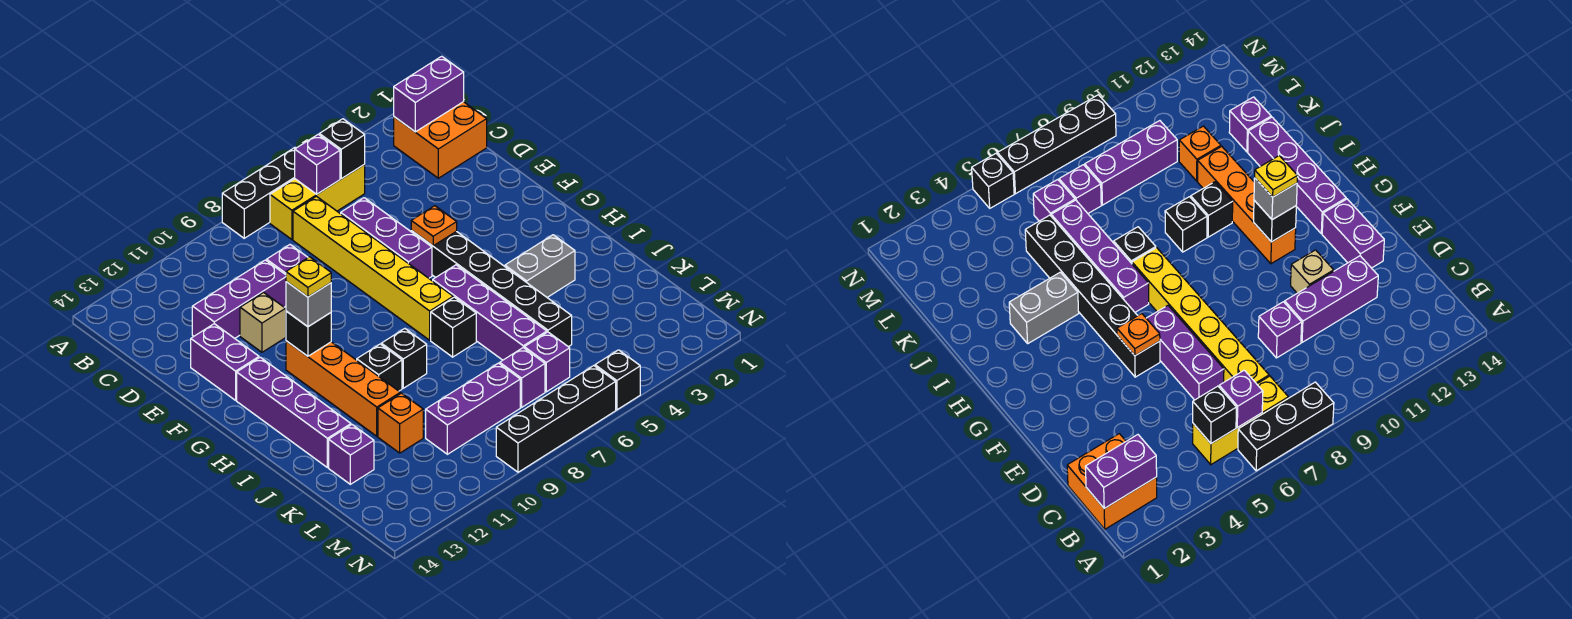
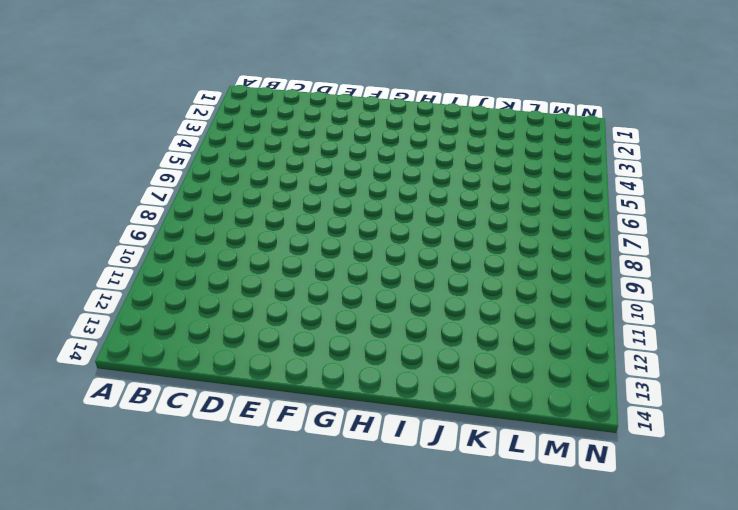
none -> black 1x3 brick [222,147,296,238]
none -> orange 2x2 brick [394,102,487,178]
none -> yellow 1x3 brick [270,164,365,239]
none -> yellow 1x6 brick [293,197,453,340]

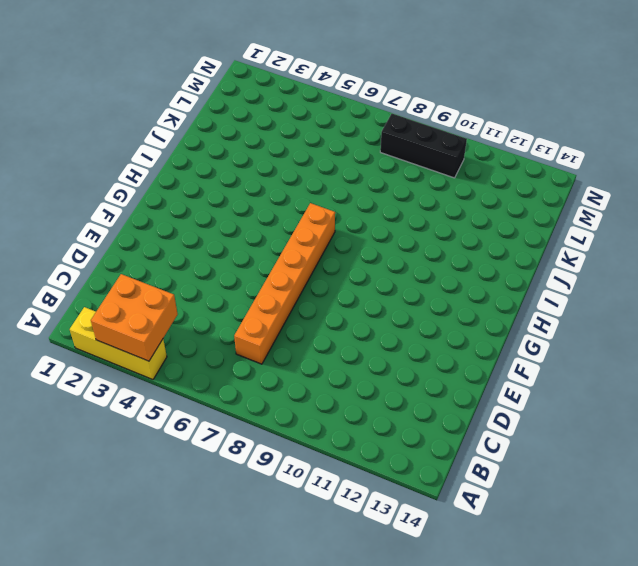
yellow 1x3 brick [70,307,167,380] -> yellow 1x3 brick moved to [270,164,365,239]
orange 2x2 brick [91,274,178,361] -> orange 2x2 brick moved to [394,102,487,178]
orange 1x6 brick [234,203,335,364] -> yellow 1x6 brick [293,197,453,340]
black 1x3 brick [380,114,467,178] -> black 1x3 brick moved to [222,147,296,238]
none -> purple 1x3 brick [341,198,432,278]
none -> purple 1x1 brick [267,245,308,275]
none -> purple 1x3 brick [192,260,286,338]
none -> tan 1x1 brick [240,292,286,352]

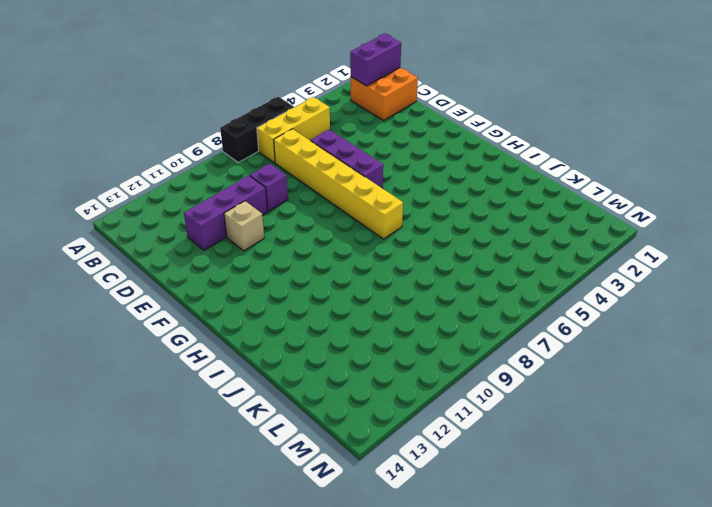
none -> purple 1x2 brick [191,324,259,400]
none -> black 1x6 brick [411,230,572,347]
none -> orange 1x4 brick [286,341,400,436]
none -> purple 1x4 brick [237,357,351,468]

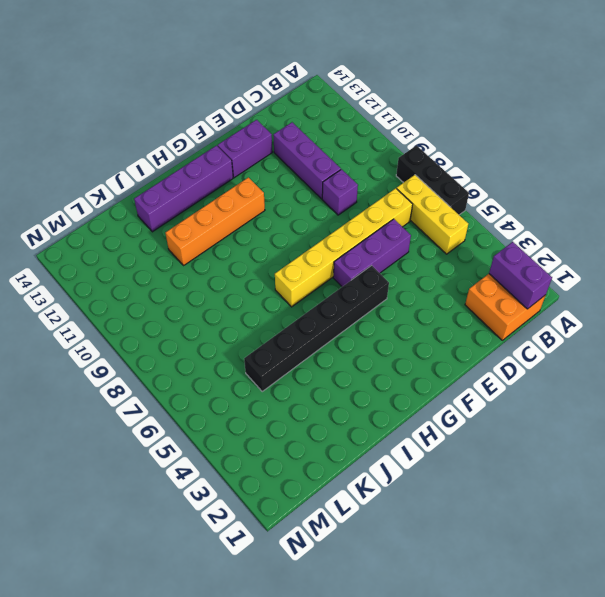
none -> tan 1x1 brick [240,292,286,352]
none -> purple 1x4 brick [433,265,547,360]
none -> grey 1x2 brick [505,235,575,297]
none -> black 1x1 brick [431,297,476,357]

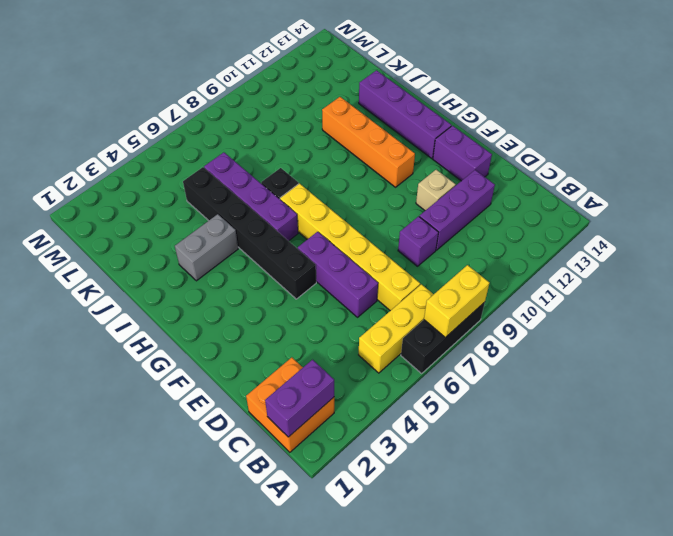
yellow 1x2 brick [424,265,490,338] -> none
none -> black 1x1 brick [381,329,427,388]
none -> black 1x1 brick [357,344,402,391]
none -> orange 1x1 brick [378,393,423,453]
none -> purple 1x1 brick [329,425,374,484]

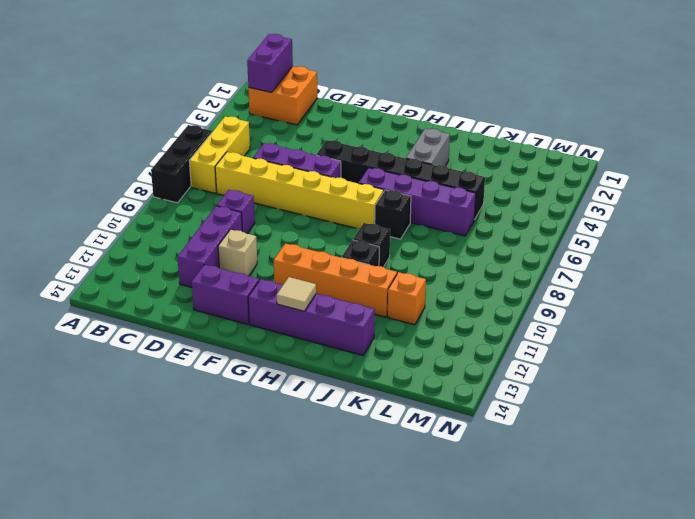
tan 1x1 tile [277,277,316,311] -> none
none -> purple 1x1 brick [329,425,374,484]
none -> purple 1x1 brick [524,332,570,392]
none -> purple 1x1 brick [500,348,545,407]
none -> purple 1x3 brick [426,363,520,454]

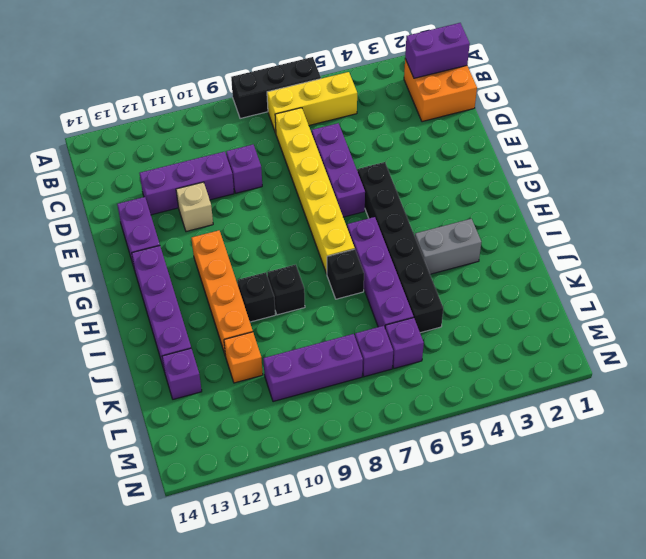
none -> black 1x1 brick [595,350,640,410]
none -> black 1x4 brick [496,366,616,472]
none -> black 1x1 brick [319,119,365,179]
none -> purple 1x1 brick [295,134,340,194]

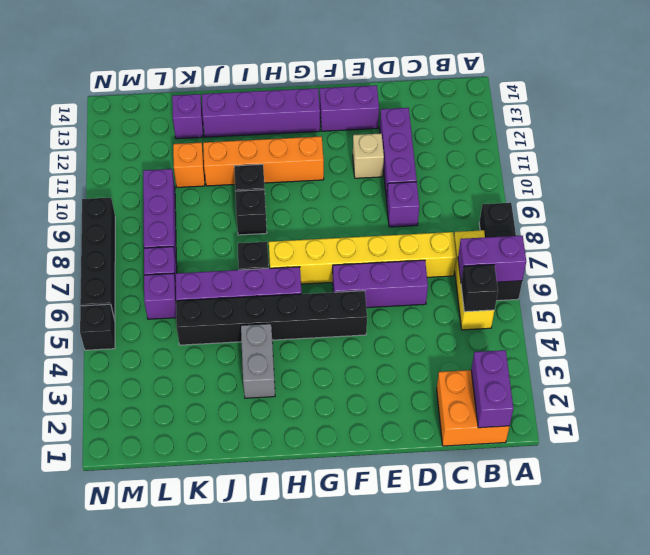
purple 1x2 brick [458,236,526,283] -> purple 1x1 brick [295,134,340,194]
none -> orange 1x1 plate [411,206,457,246]
none -> black 1x1 brick [286,311,331,356]
none -> grey 1x1 brick [286,282,331,327]
none -> yellow 1x1 plate [286,257,331,297]

